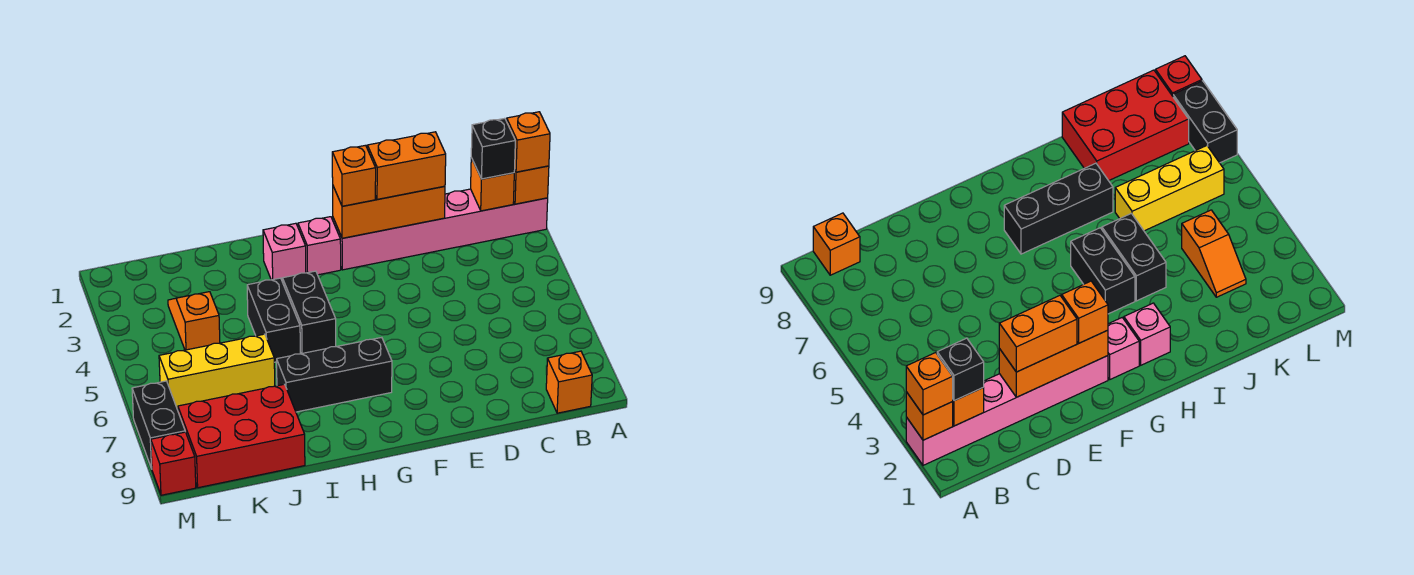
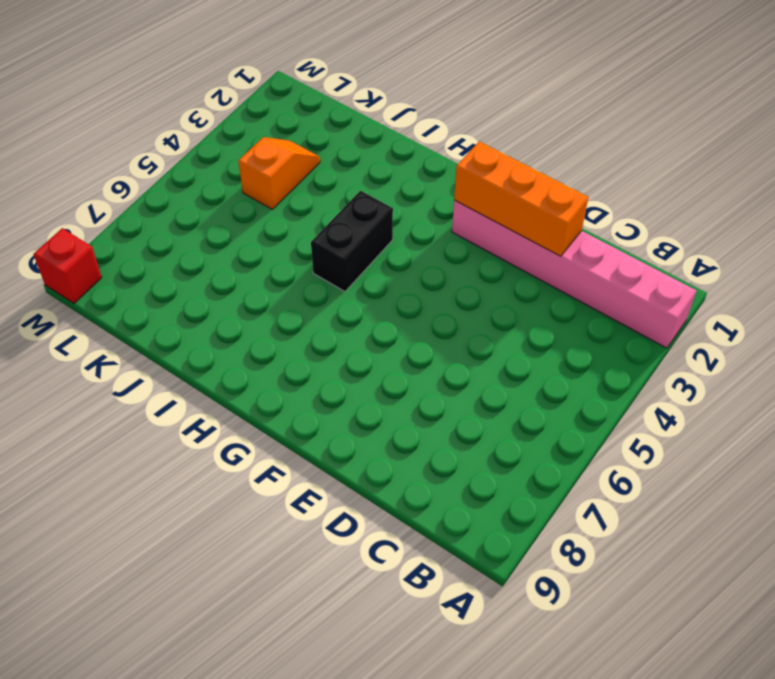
none -> orange 1x1 brick [546,351,592,413]
none -> pink 1x1 brick [298,217,341,275]
none -> black 1x3 brick [277,337,392,412]

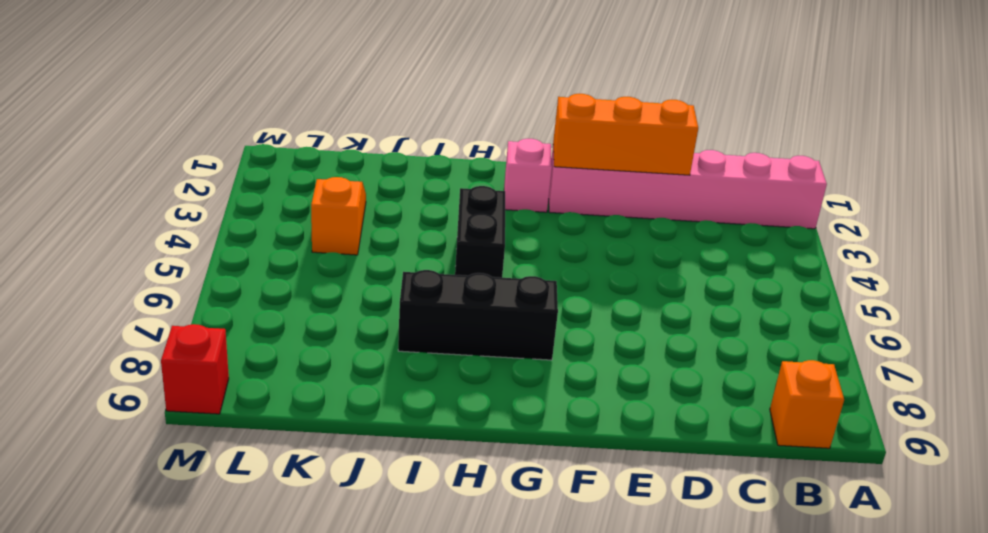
none -> pink 1x1 brick [263,223,306,282]
none -> black 1x2 brick [247,278,300,362]
none -> yellow 1x3 brick [159,334,275,409]

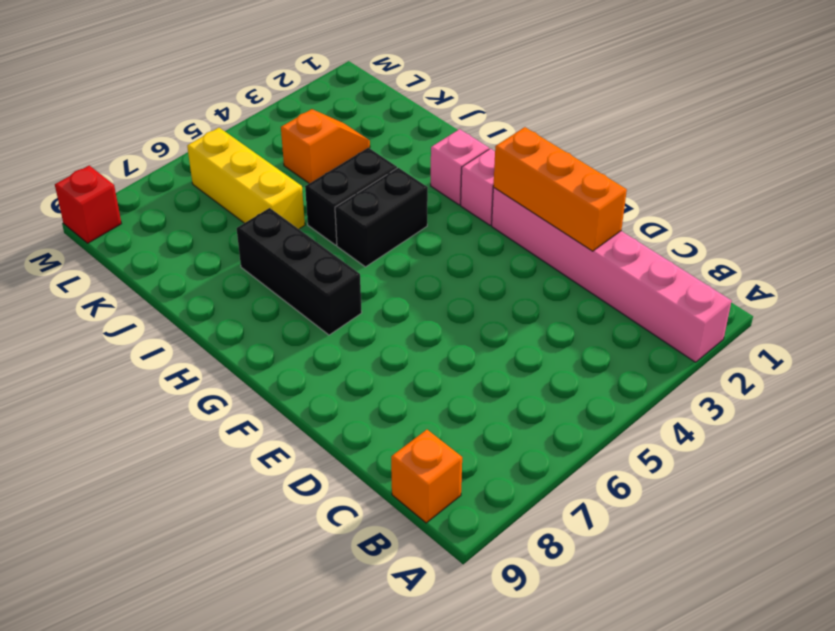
none -> red 2x3 brick [178,384,305,488]
none -> black 1x2 brick [132,381,185,469]
none -> orange 1x1 brick [514,166,549,204]

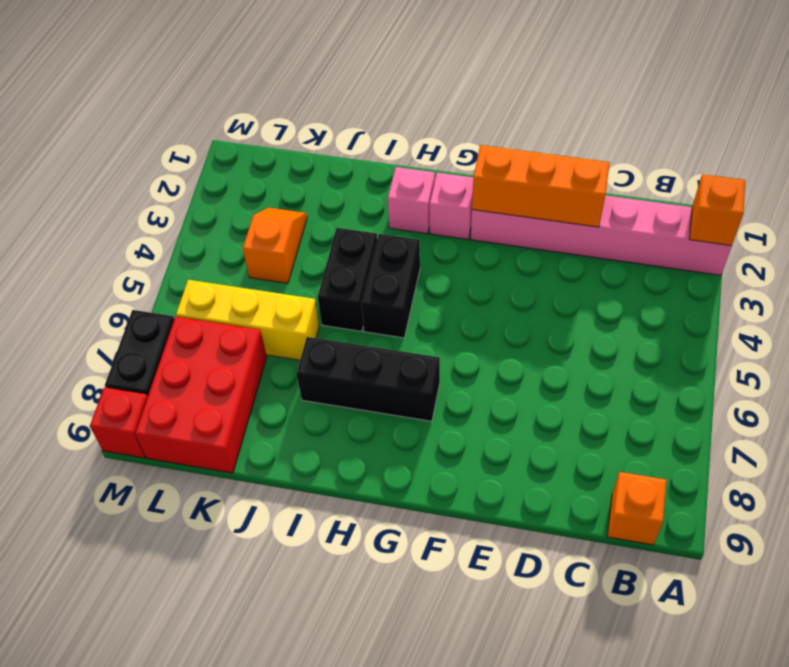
red 2x3 brick [135,317,267,473] -> red 2x3 brick turned to [178,384,305,488]
none -> orange 1x1 brick [471,158,514,211]
none -> orange 1x1 brick [507,112,550,172]
none -> black 1x1 brick [471,118,515,179]

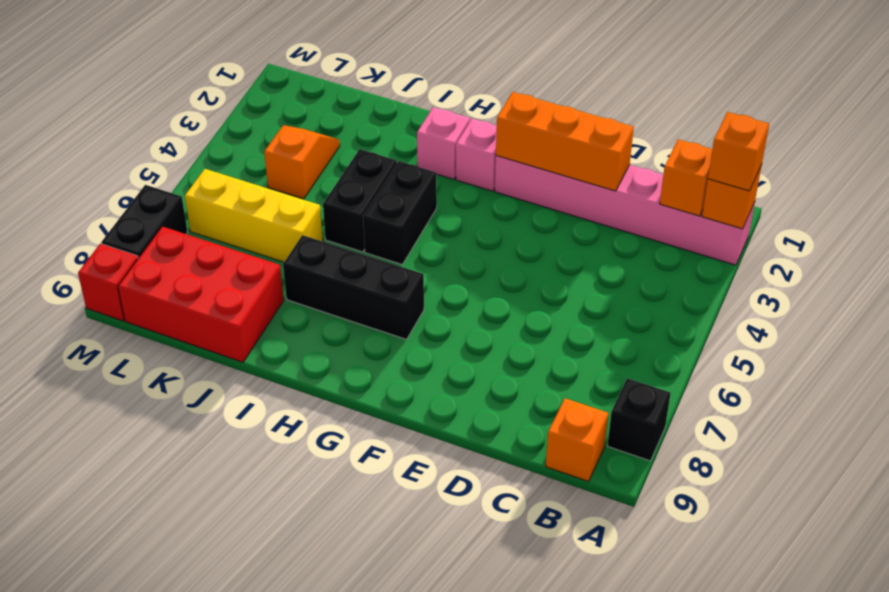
black 1x1 brick [608,378,670,461] -> black 1x1 brick moved to [471,118,515,179]
none -> orange 1x2 brick [367,132,446,199]
none -> orange 1x1 brick [332,145,376,206]

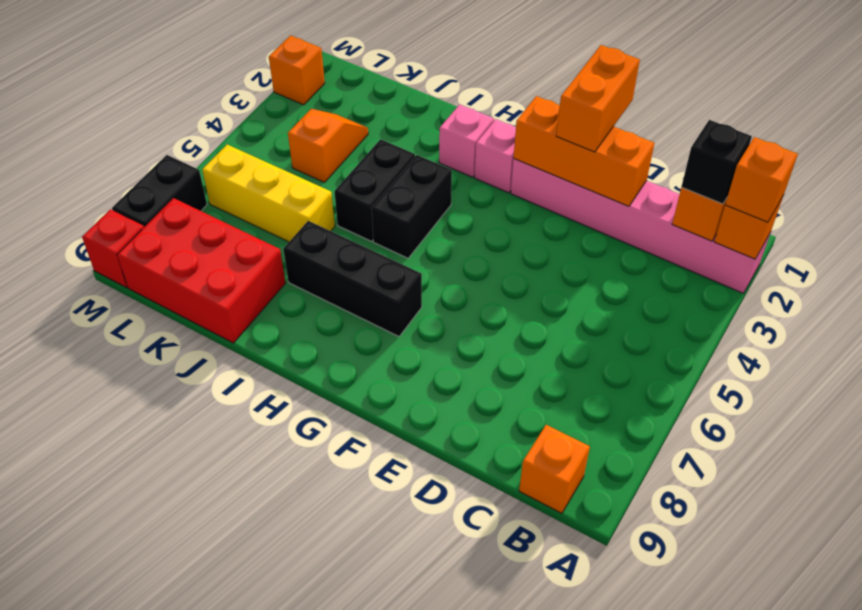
orange 1x2 brick [556,45,640,152] -> orange 1x2 brick turned to [367,132,446,199]
orange 1x1 brick [269,35,325,105] -> orange 1x1 brick moved to [332,145,376,206]

